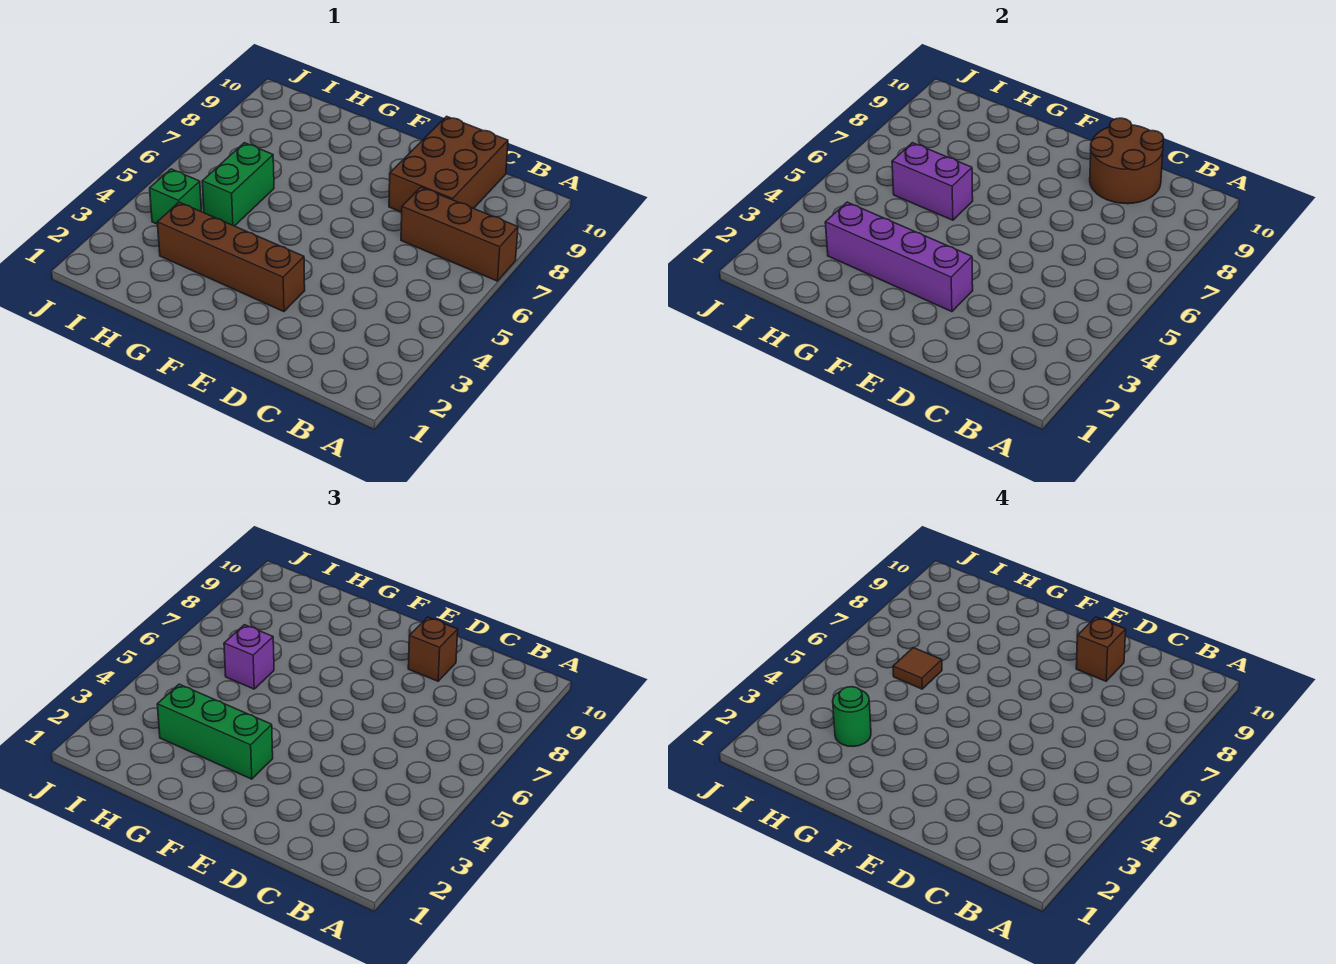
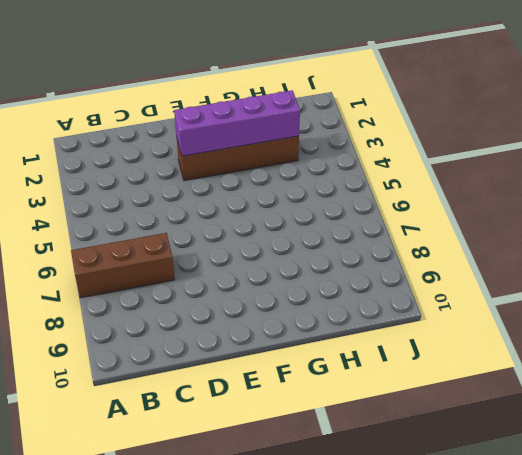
none -> brown 2x3 brick [389,116,508,212]
none -> green 1x2 brick [202,143,274,226]
none -> green 1x1 brick [150,169,201,224]

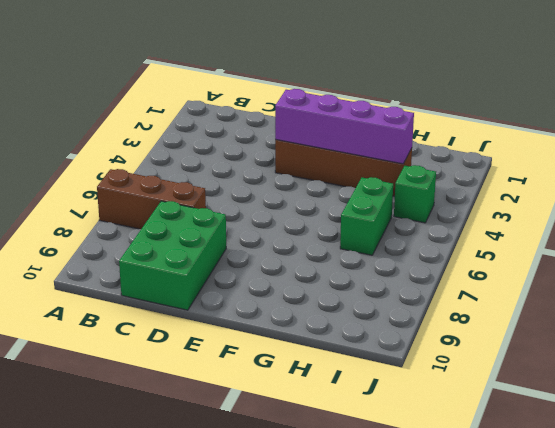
green 2x3 brick [119,201,226,310] -> brown 2x3 brick [389,116,508,212]
none -> brown 2x2 round brick [1090,118,1164,204]
none -> purple 1x2 brick [892,143,973,220]
none -> brown 1x1 brick [408,617,458,681]

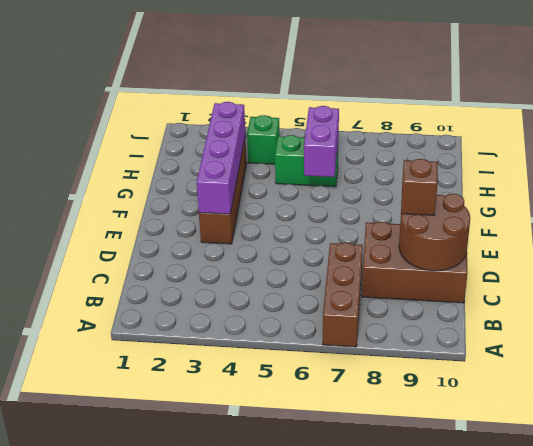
none -> green 1x3 brick [157,684,273,779]
none -> purple 1x1 brick [224,625,274,689]
none -> brown 1x1 brick [1076,617,1126,681]

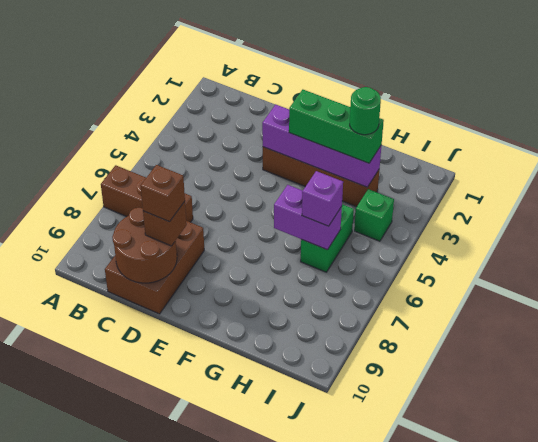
none -> brown 1x1 tile [893,648,942,689]

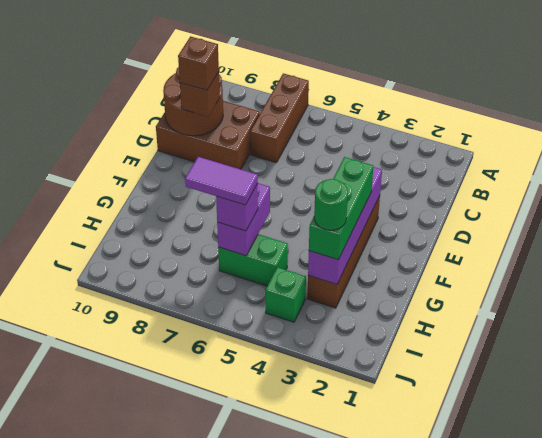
purple 1x2 tile [185,157,258,205] -> brown 1x1 tile [893,648,942,689]

